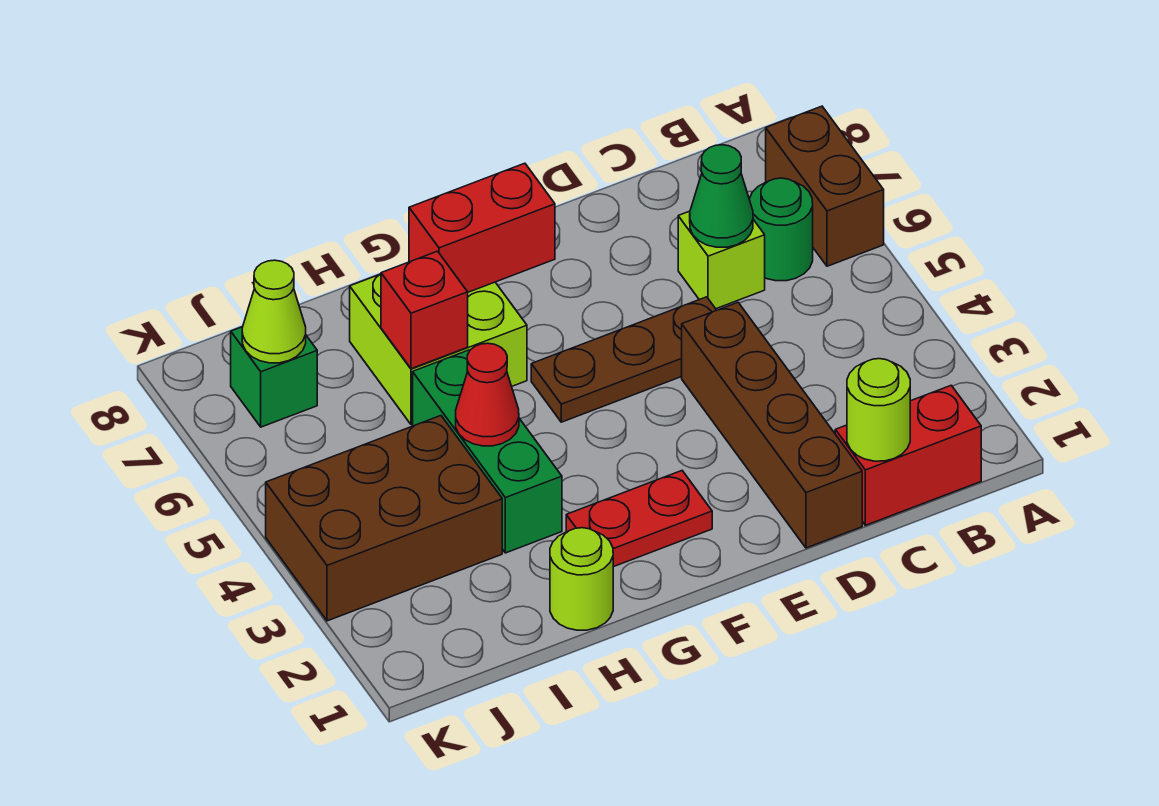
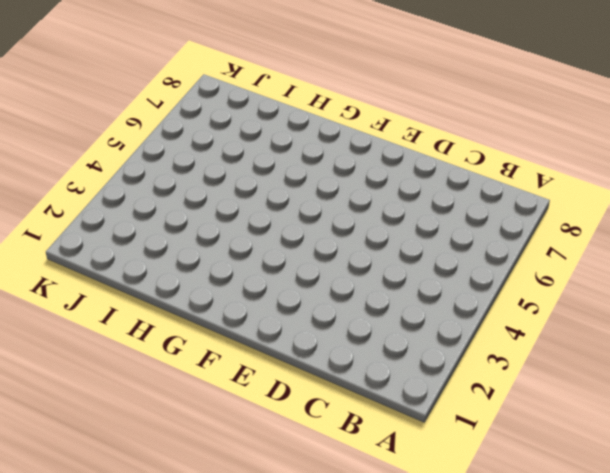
none -> brown 1x2 brick [766,106,884,266]
none -> red 1x2 brick [835,385,981,525]
none -> green 1x1 round brick [749,178,813,281]

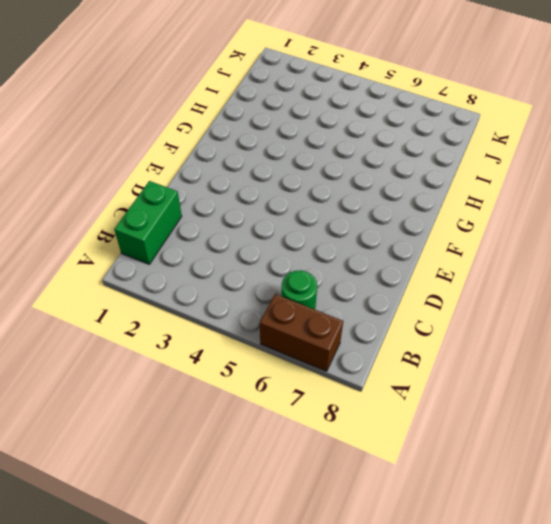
green 1x2 brick [114,181,182,264] -> red 1x2 brick [835,385,981,525]
none -> lime 1x1 brick [678,211,765,309]
none -> brown 1x4 brick [682,302,862,548]
none -> brown 1x3 plate [531,297,716,422]

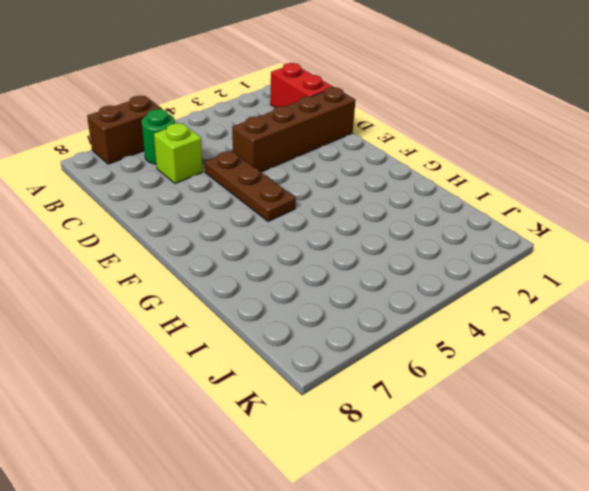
none -> red 1x2 plate [566,471,712,567]
none -> lime 2x2 brick [350,274,527,425]
none -> lime 1x1 round brick [550,528,613,630]

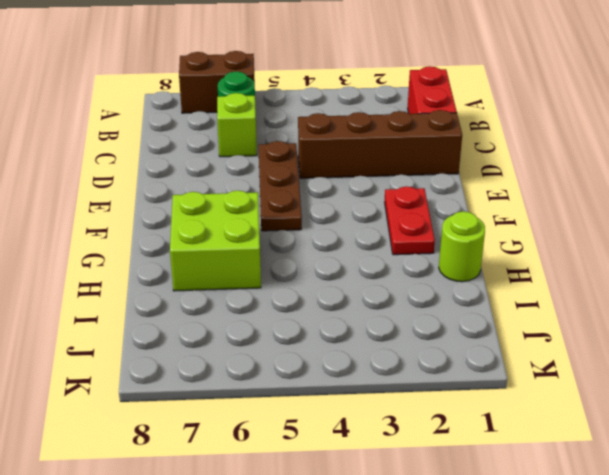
none -> green 1x3 brick [413,350,562,553]
none -> brown 2x3 brick [266,416,502,621]
none -> green 1x1 brick [231,327,317,427]

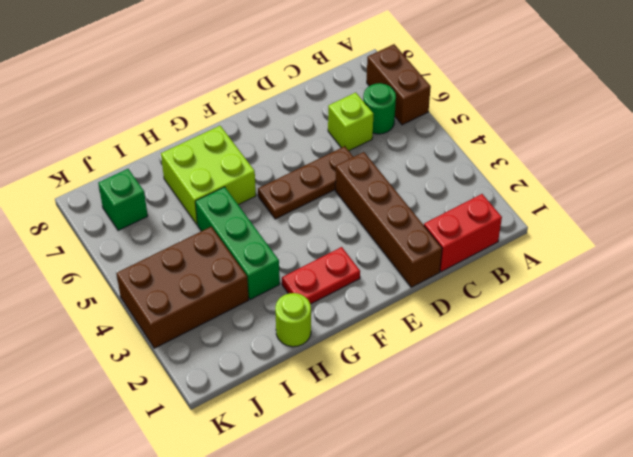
none -> lime 1x1 round brick [847,359,910,461]
none -> green 1x1 cone [690,145,753,247]
none -> red 1x2 brick [409,163,555,292]

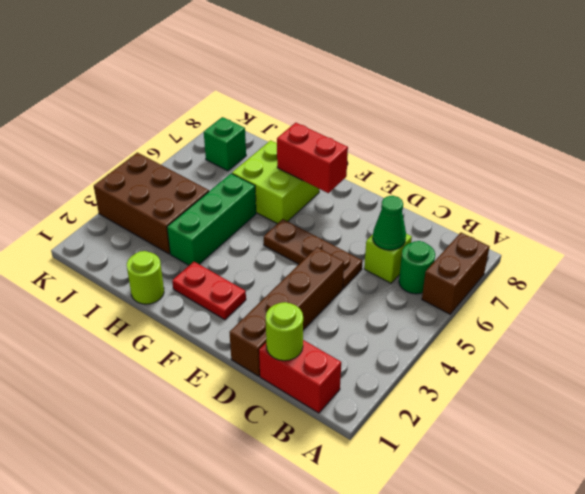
none -> red 1x1 cone [456,343,519,446]
none -> red 1x1 brick [381,251,468,369]
none -> lime 1x1 cone [242,260,306,363]

